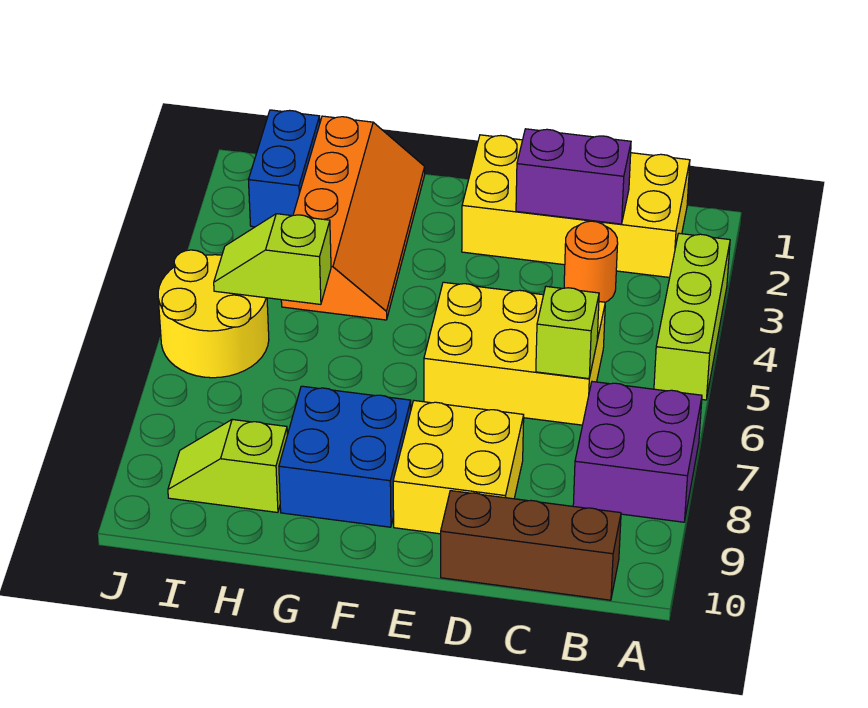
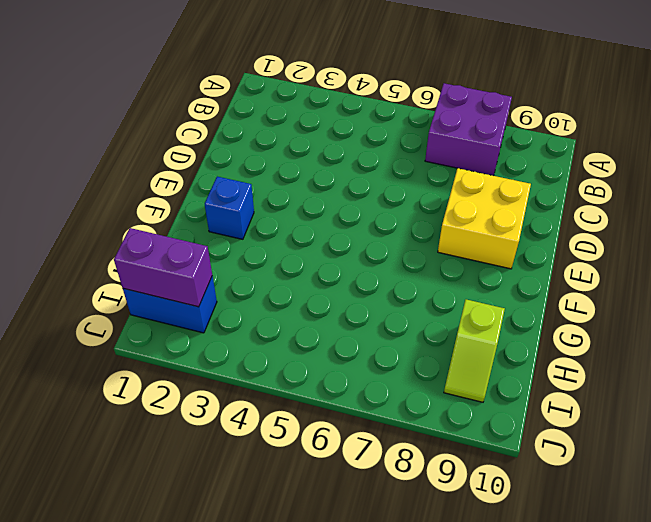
blue 1x1 brick [205,177,254,239] -> none
purple 1x2 brick [114,228,212,307] -> purple 1x2 brick turned to [516,129,631,224]
none -> lime 1x3 brick [654,233,730,400]
none -> yellow 2x4 brick [462,135,690,277]
none -> brown 1x3 brick [441,491,621,600]

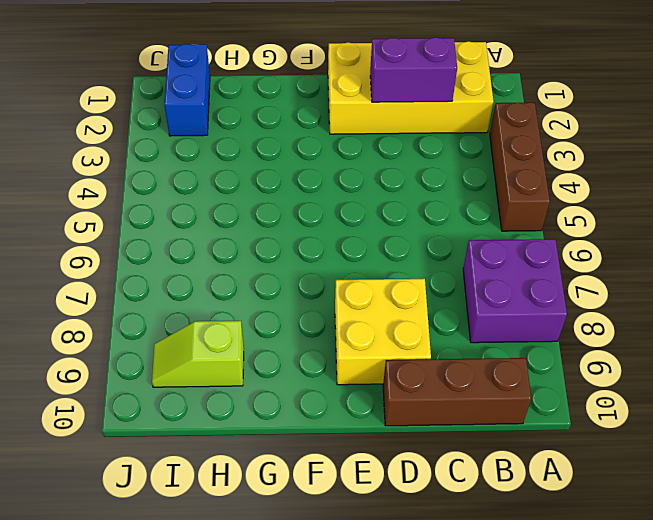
brown 1x3 brick [490,103,550,231] -> lime 1x3 brick [654,233,730,400]
none -> orange 1x1 round brick [564,221,618,302]
none -> yellow 2x3 brick [424,282,605,425]
none -> blue 2x2 brick [279,386,411,527]

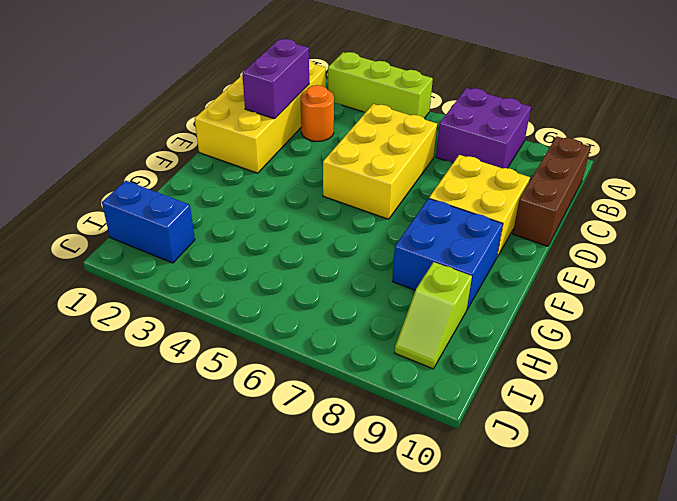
none -> orange 2x4 slope [281,116,425,320]
none -> yellow 2x2 round brick [158,250,269,378]
none -> lime 1x1 brick [536,286,599,379]

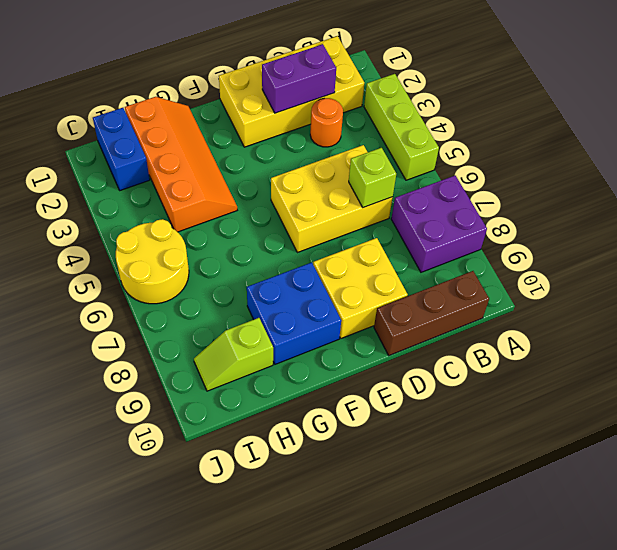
none -> lime 1x2 slope [214,214,331,304]

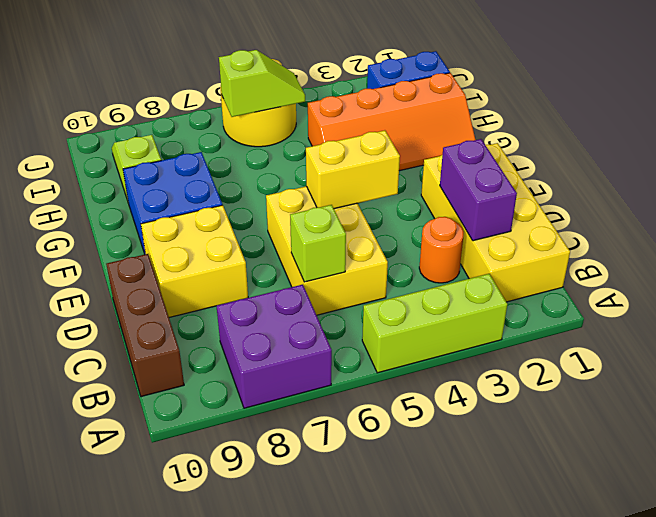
yellow 1x2 brick [306,130,400,209] -> none
lime 1x2 slope [219,50,305,117] -> lime 1x2 slope turned to [214,214,331,304]

